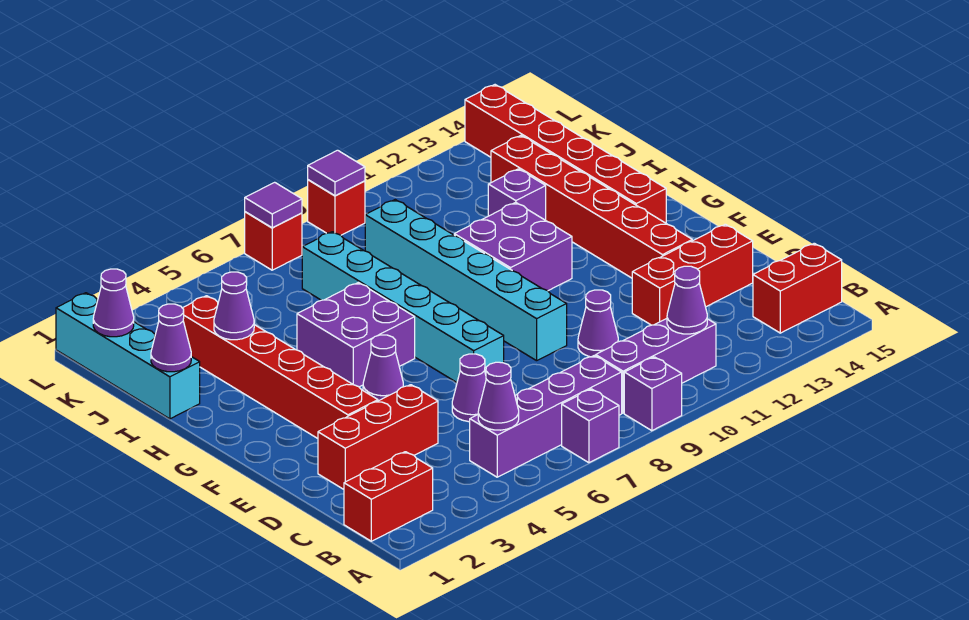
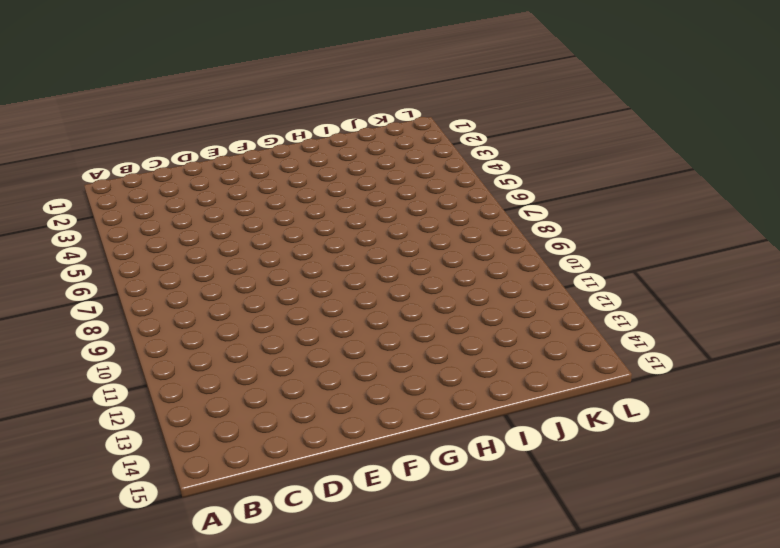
none -> purple 1x1 brick [562,389,619,463]
none -> purple 1x1 brick [624,357,682,431]
none -> red 1x2 brick [344,452,433,541]

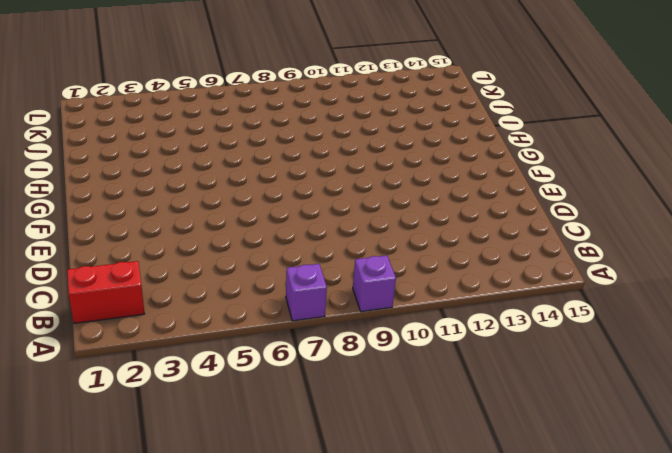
none -> purple 1x4 brick [470,356,622,477]
none -> purple 1x3 brick [596,319,716,413]
none -> red 1x2 brick [753,243,842,333]

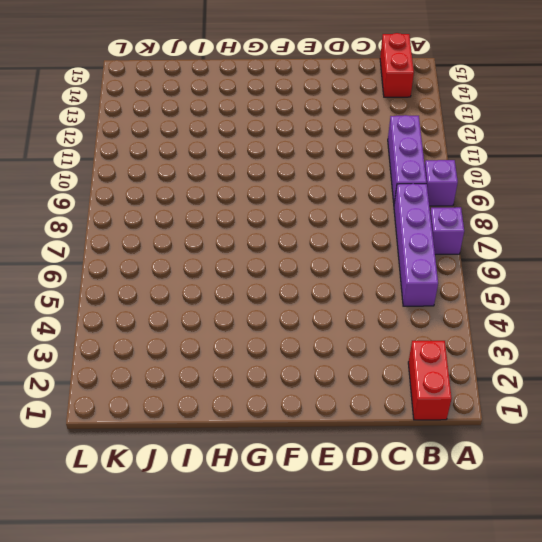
none -> red 1x3 brick [318,385,438,489]
none -> purple 1x1 cone [452,354,486,422]
none -> purple 1x1 cone [578,290,618,357]

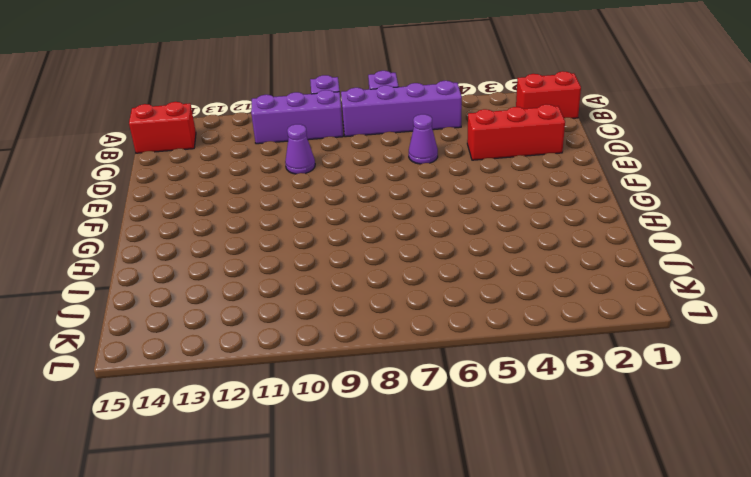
none -> red 1x3 brick [632,224,753,325]
none -> red 1x6 brick [183,296,378,438]
none -> cyan 1x6 brick [302,232,504,382]

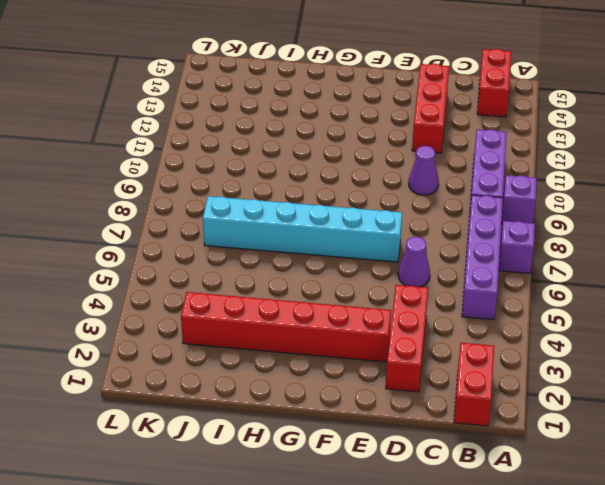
none -> cyan 1x6 brick [365,200,567,361]
none -> red 1x6 brick [491,136,692,278]
none -> purple 1x1 cone [363,335,403,401]

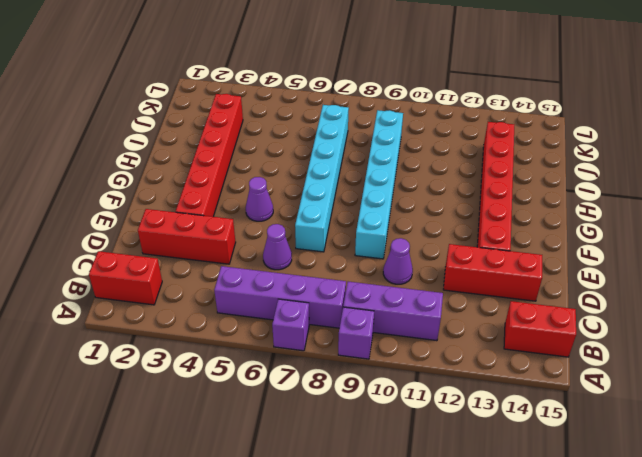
none -> purple 2x2 brick [297,283,415,387]
none -> purple 2x2 brick [454,202,572,291]
none -> red 1x6 brick [465,85,666,223]

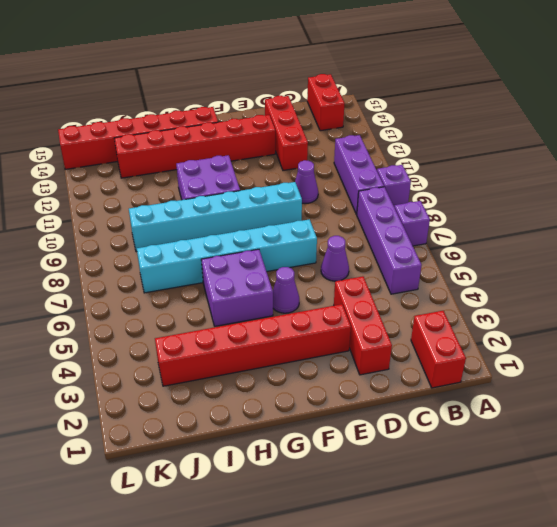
none -> cyan 1x4 brick [56,293,200,419]
none -> purple 1x1 brick [488,169,546,220]
none -> red 1x1 brick [245,212,302,270]

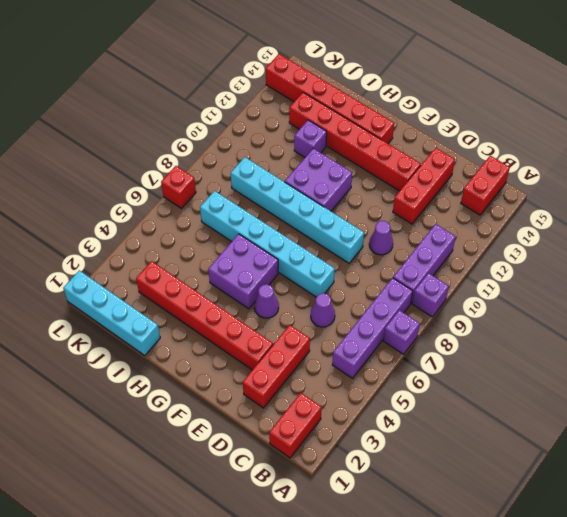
none -> red 1x1 brick [308,180,365,235]
none -> purple 1x1 cone [478,362,519,430]
none -> purple 1x1 cone [667,266,707,334]

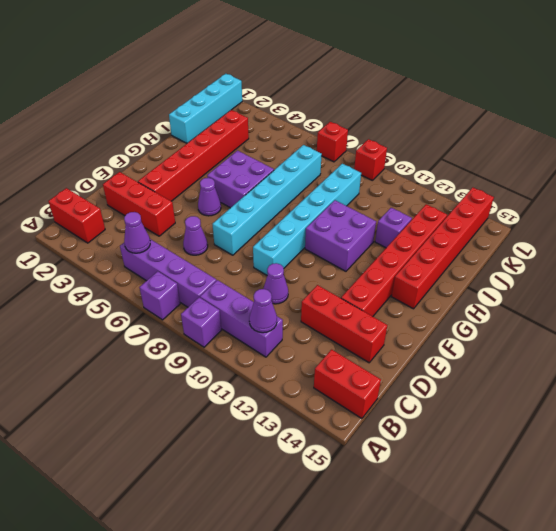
none -> purple 1x1 cone [151,304,191,372]
none -> purple 1x1 cone [214,272,254,340]
none -> purple 1x1 cone [93,269,134,337]

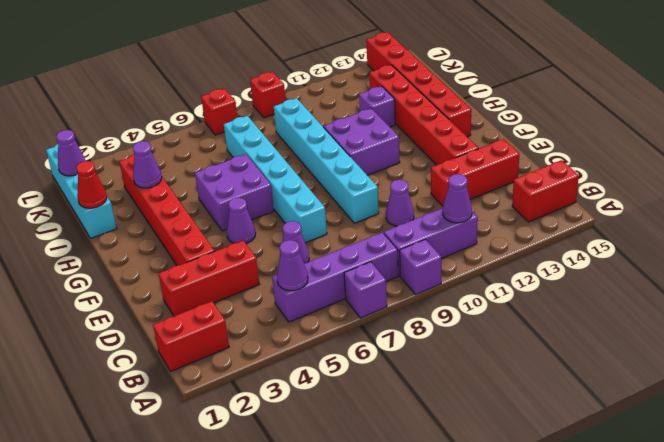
red 1x1 cone [76,161,107,208] -> purple 1x1 cone [151,304,191,372]
none -> purple 1x1 tile [245,182,302,228]
none -> purple 1x1 tile [308,150,365,196]

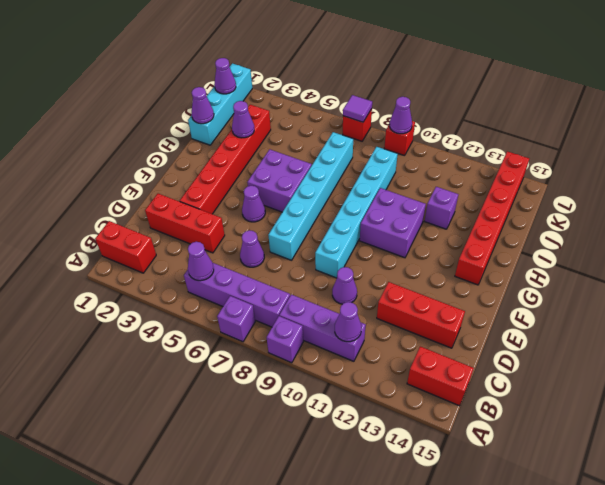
purple 1x1 cone [389,97,412,134] -> purple 1x1 tile [308,150,365,196]
none -> red 1x6 brick [491,136,692,278]

